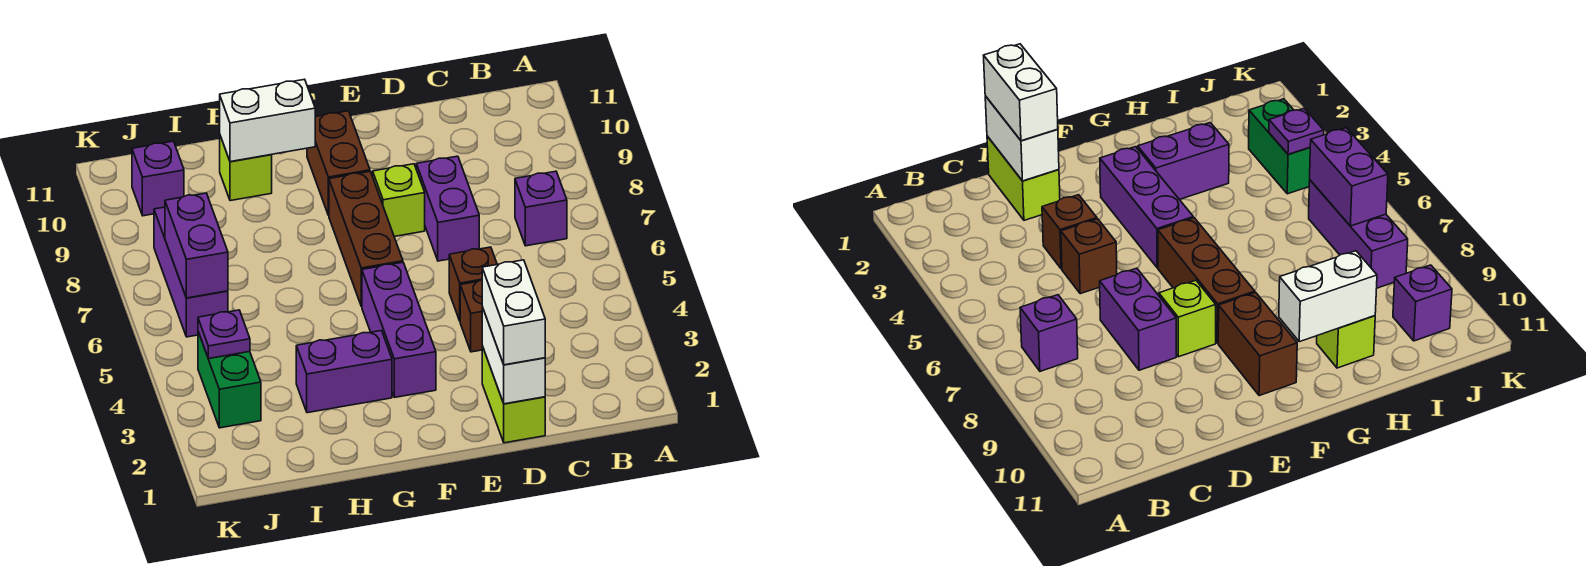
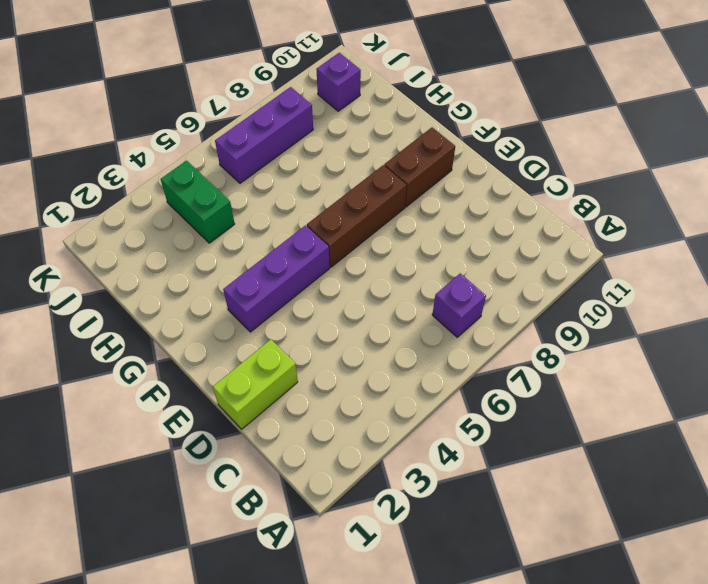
green 1x2 brick [161,161,235,243] -> green 1x2 brick turned to [198,332,261,428]
none -> brown 1x1 brick [460,280,482,352]
none -> brown 1x1 brick [449,247,497,321]
none -> purple 1x2 brick [416,156,479,261]

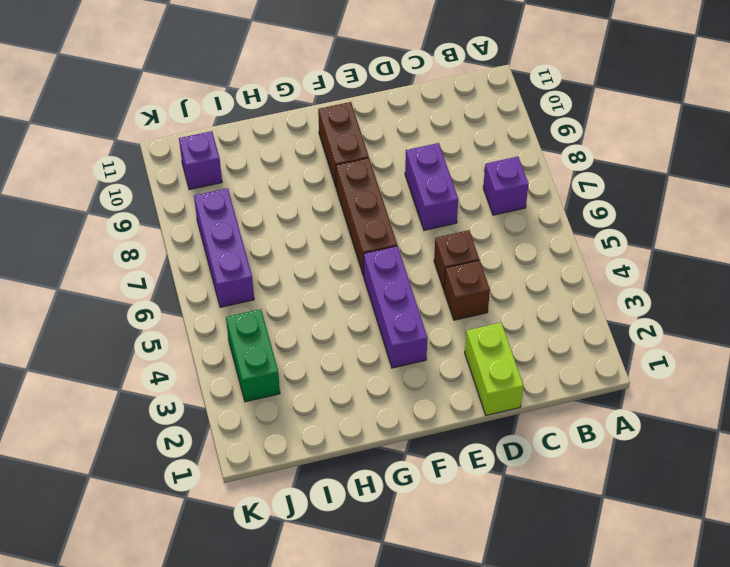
none -> lime 1x1 brick [373,164,425,237]
none -> purple 1x2 brick [296,331,392,413]
none -> lime 1x1 brick [220,136,272,201]

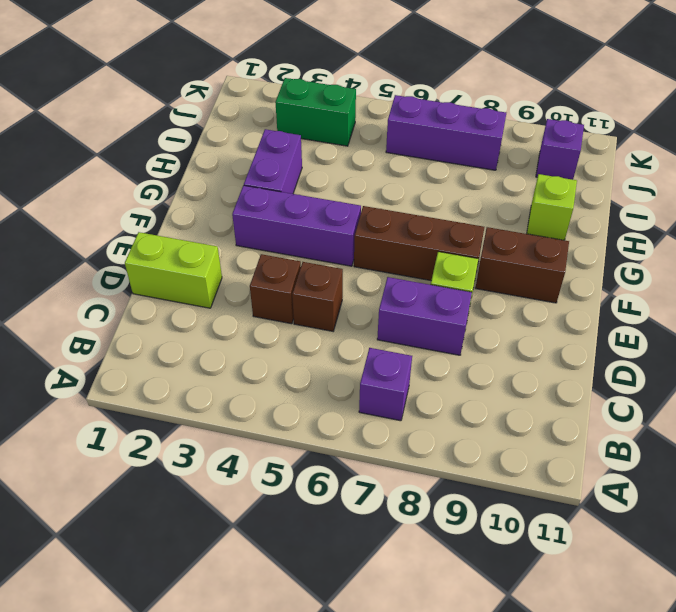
none -> white 1x2 brick [482,307,545,404]
none -> white 1x2 brick [220,79,315,162]
none -> purple 1x1 plate [198,310,250,359]

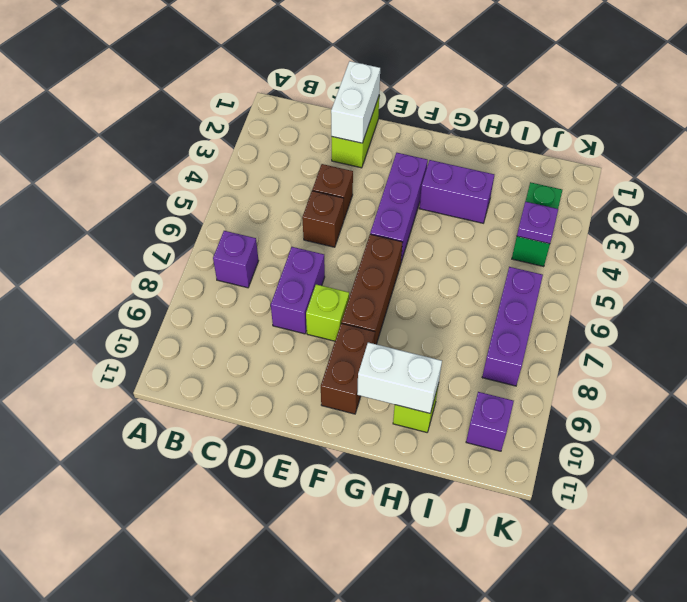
none -> purple 1x2 brick [165,193,228,298]
none -> white 1x2 brick [482,260,545,365]

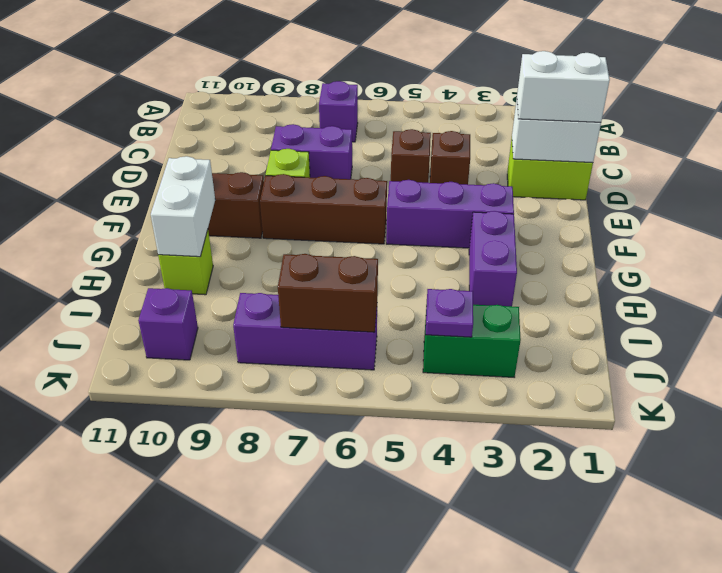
brown 1x2 brick [278,254,378,332] -> purple 1x2 brick [165,193,228,298]

